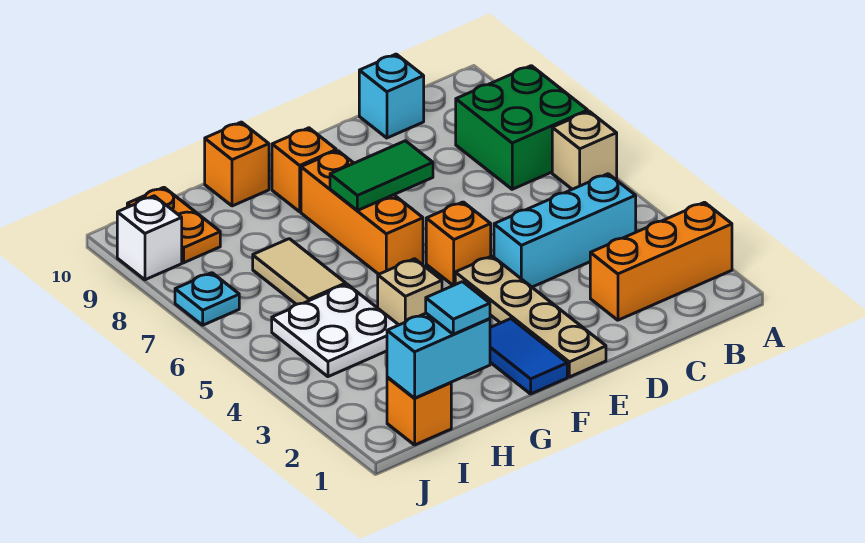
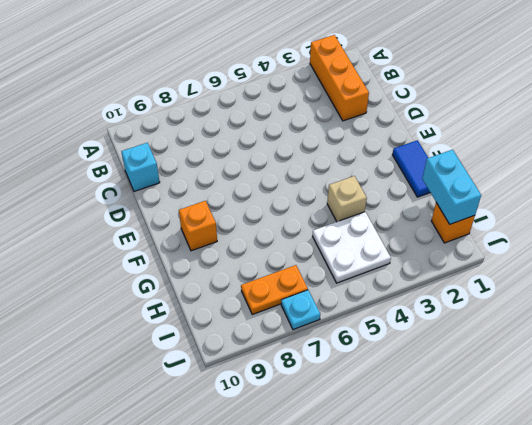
blue 1x2 tile [392,140,430,197] -> blue 1x2 tile turned to [490,319,567,394]
orange 1x2 plate [241,265,308,314] -> orange 1x2 plate moved to [127,187,220,263]
none -> tan 1x1 brick [552,111,617,189]
none -> green 2x2 brick [456,66,588,189]
none -> cyan 1x3 brick [494,174,636,287]

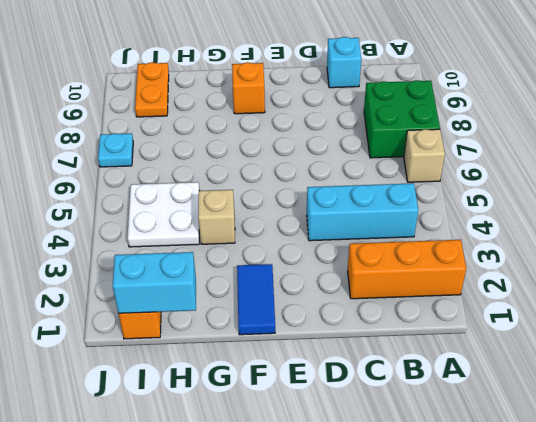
none -> tan 1x4 plate [455,256,606,377]
none -> orange 1x1 brick [426,202,491,286]
none -> orange 1x3 brick [301,151,423,274]

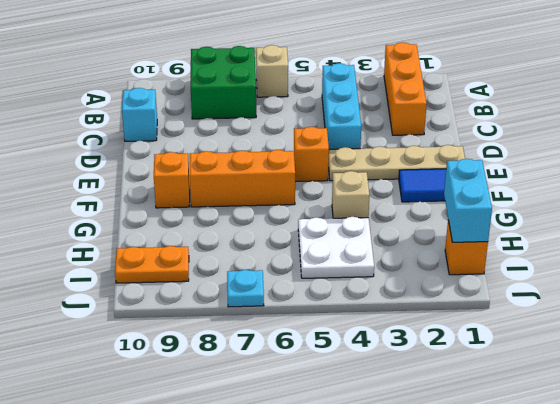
none -> orange 1x1 brick [205,122,269,206]
none -> tan 1x2 tile [253,239,346,304]
none -> white 1x1 brick [117,196,182,280]

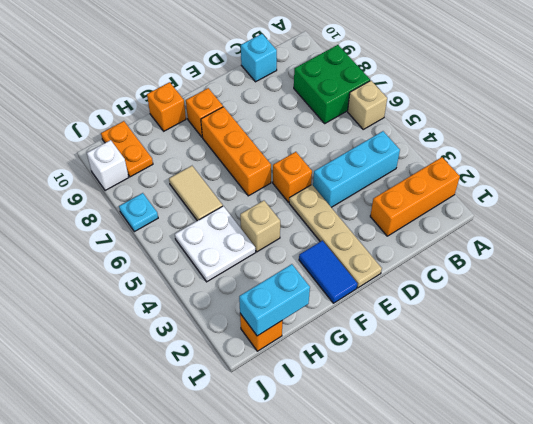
none -> green 1x2 tile [330,141,433,211]
none -> cyan 1x1 tile [426,282,490,334]

